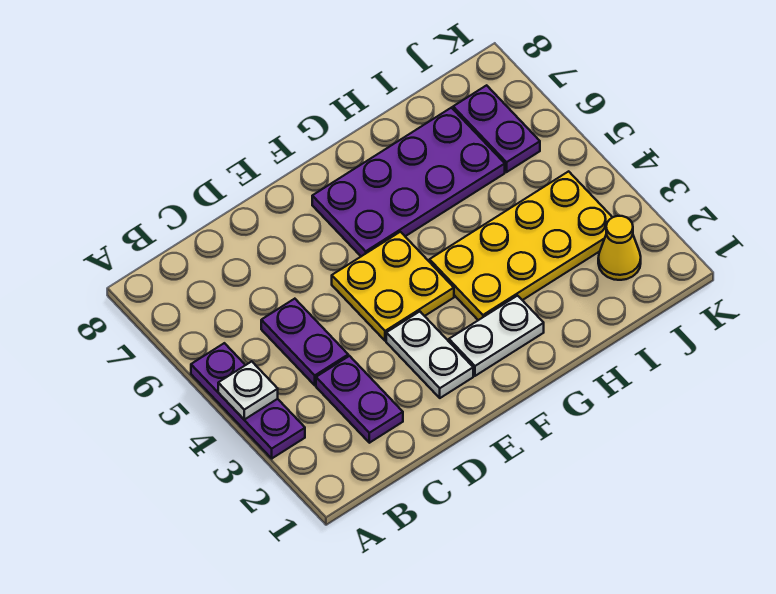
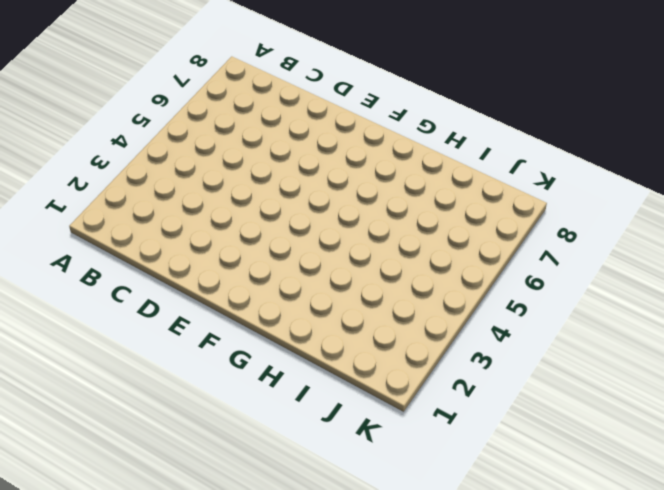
none -> purple 1x3 plate [191,343,305,458]
none -> purple 1x2 plate [316,356,403,443]

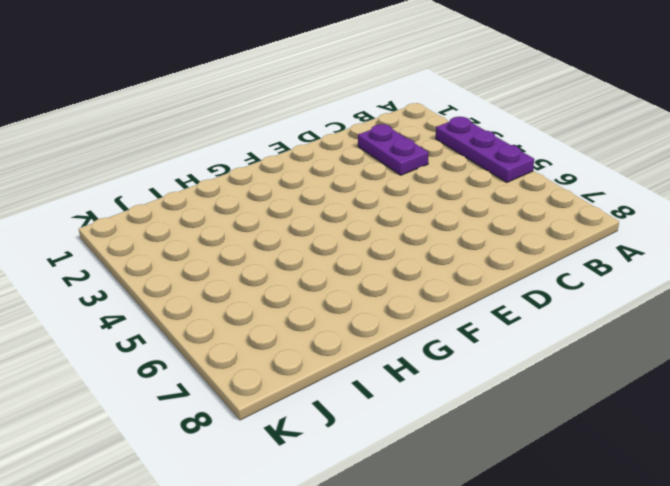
none -> purple 1x2 plate [261,299,348,385]
none -> white 1x2 plate [386,312,473,398]

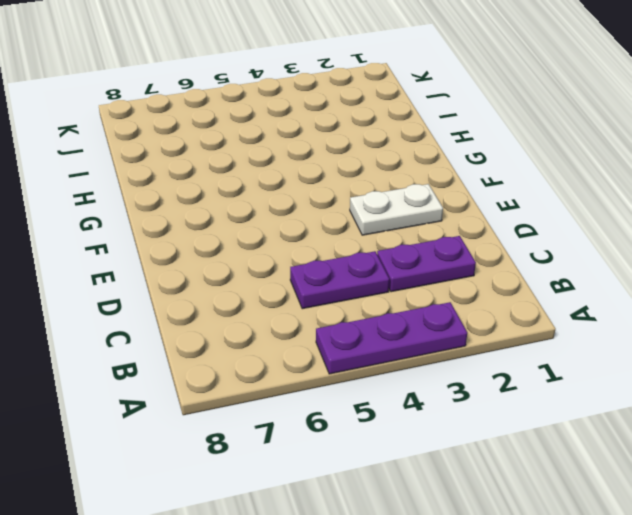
none -> yellow 2x2 plate [332,232,454,341]
none -> white 1x2 plate [449,296,544,376]

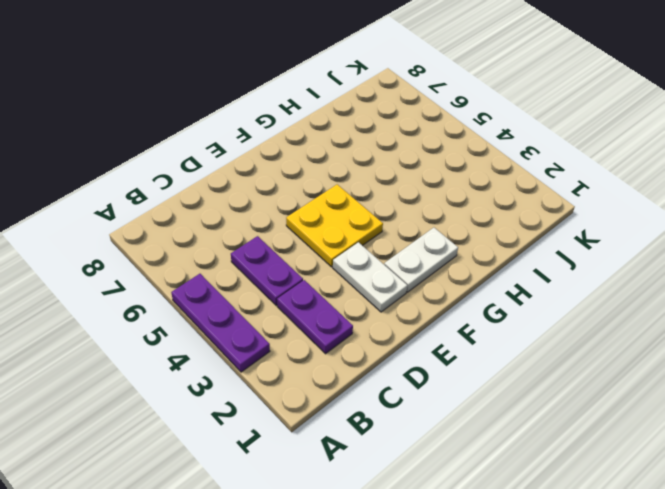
none -> purple 2x4 plate [312,108,505,256]
none -> yellow 2x4 plate [430,171,612,320]

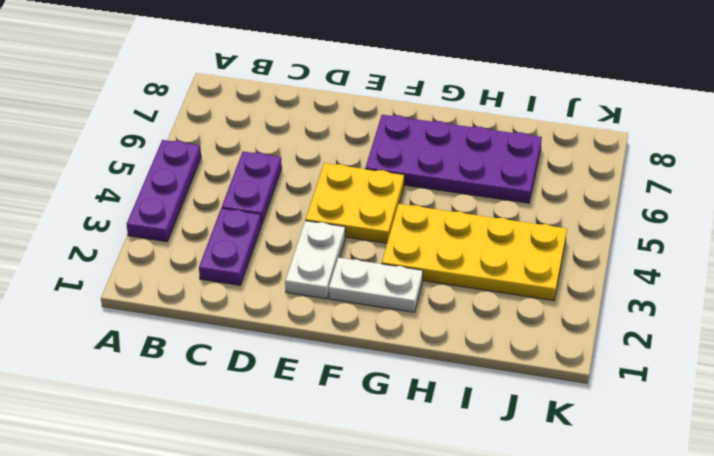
none -> yellow 1x1 cone [598,216,641,280]
none -> purple 1x2 plate [453,85,540,172]

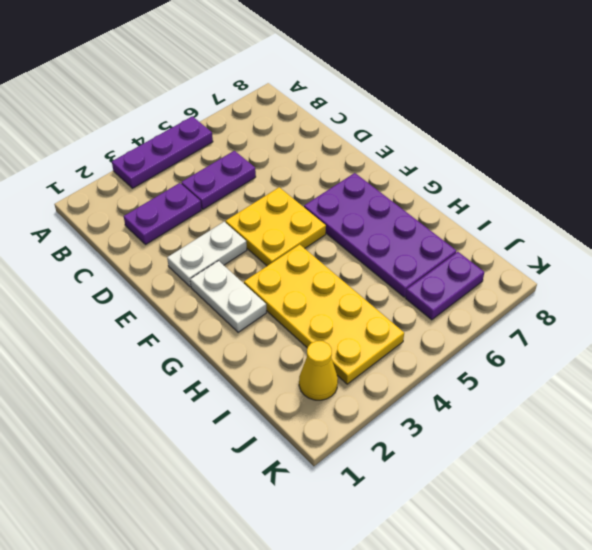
none -> white 1x1 plate [218,361,278,419]

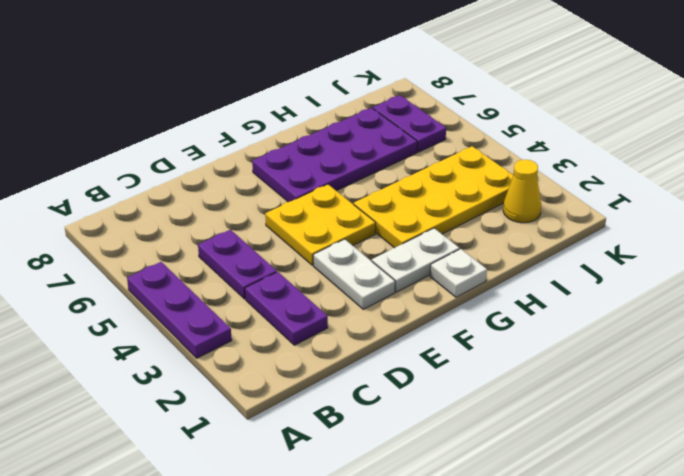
white 1x1 plate [430,249,487,297] -> white 1x1 plate moved to [218,361,278,419]

